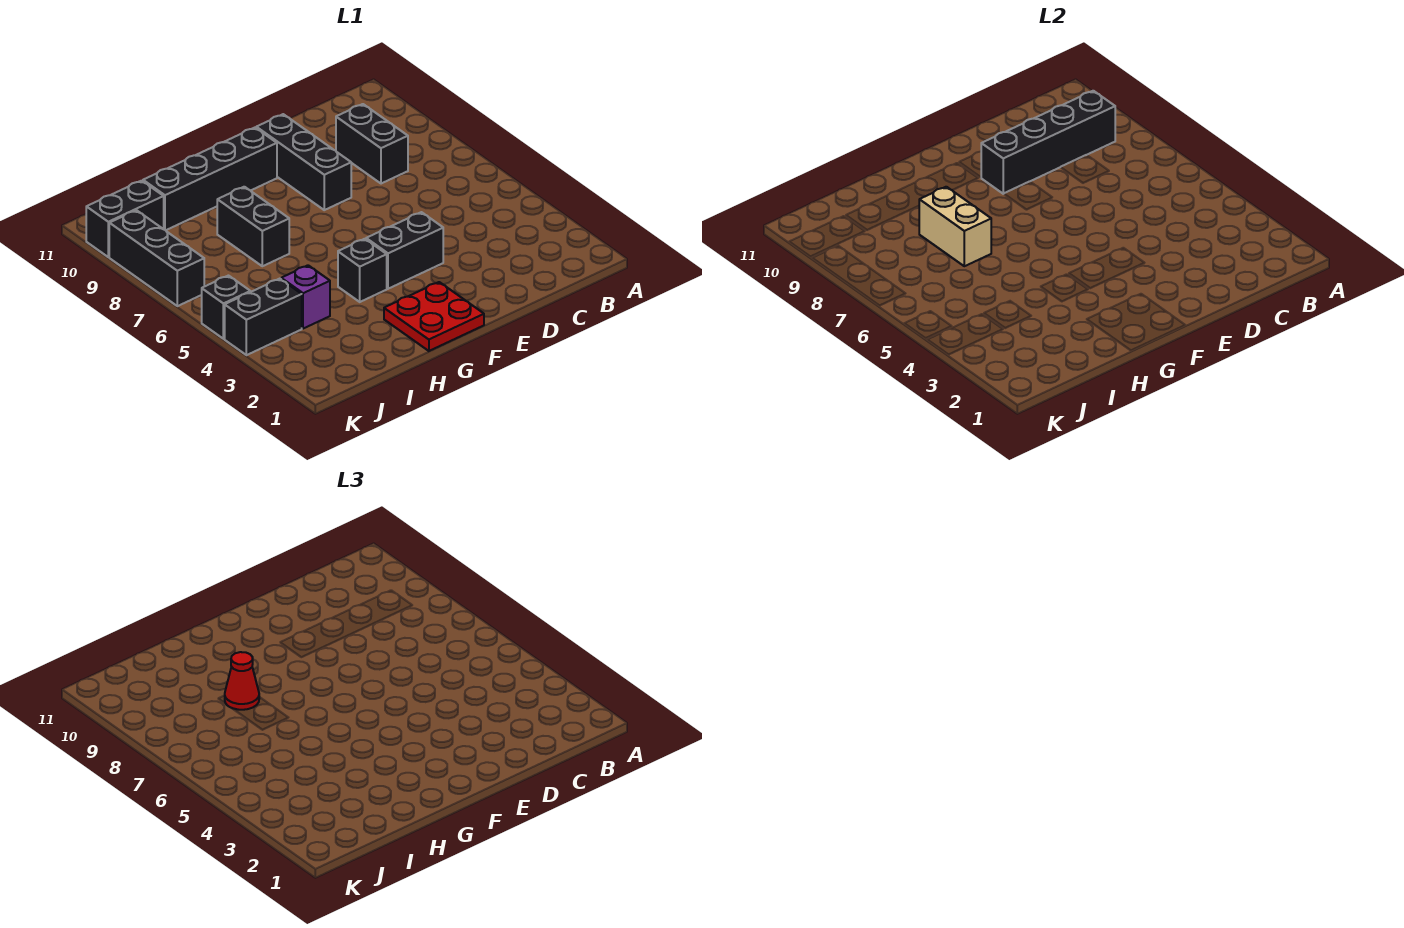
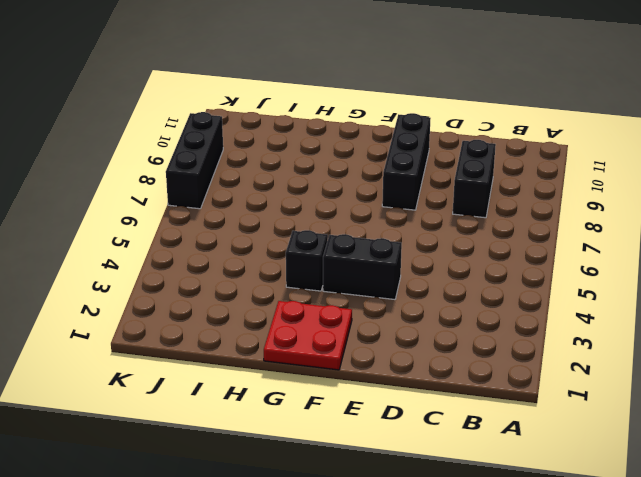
none -> black 1x4 brick [143,128,277,230]
none -> black 1x2 brick [217,187,289,266]
none -> purple 1x1 brick [281,265,330,329]

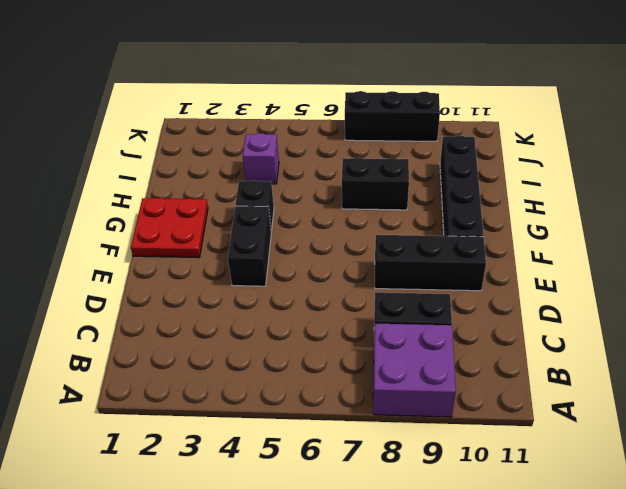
purple 2x2 brick [373,324,456,417] -> none
none -> black 1x2 brick [225,279,302,355]
none -> black 1x2 brick [86,181,164,257]
none -> black 1x1 brick [202,276,250,339]

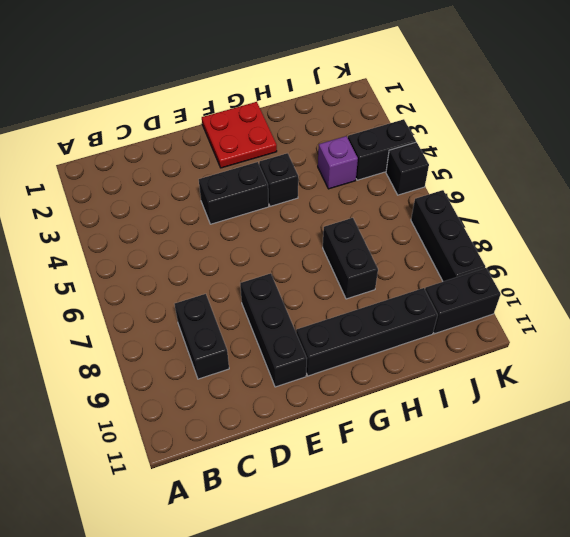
none -> black 1x4 brick [981,91,1115,194]
none -> tan 1x2 brick [919,187,991,266]
none -> red 1x1 cone [225,652,259,710]

